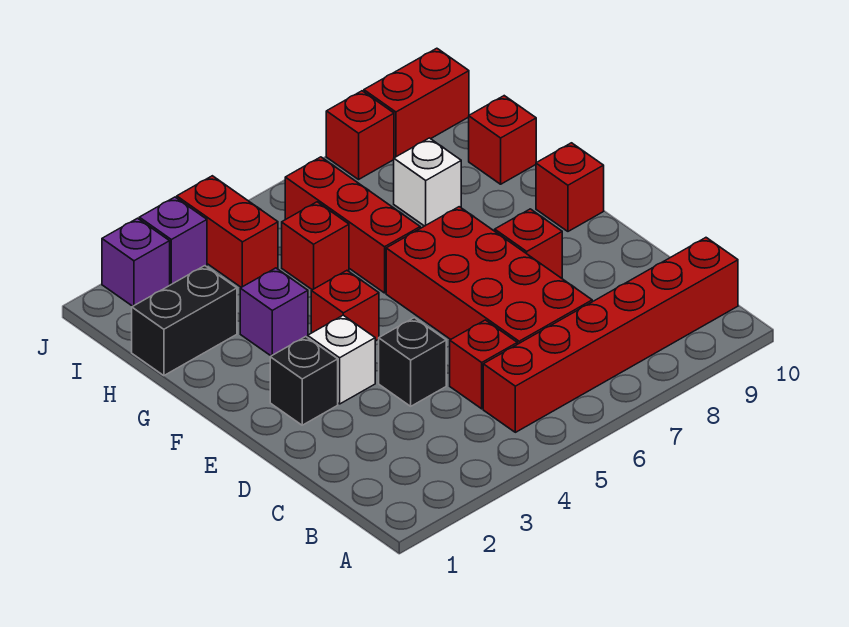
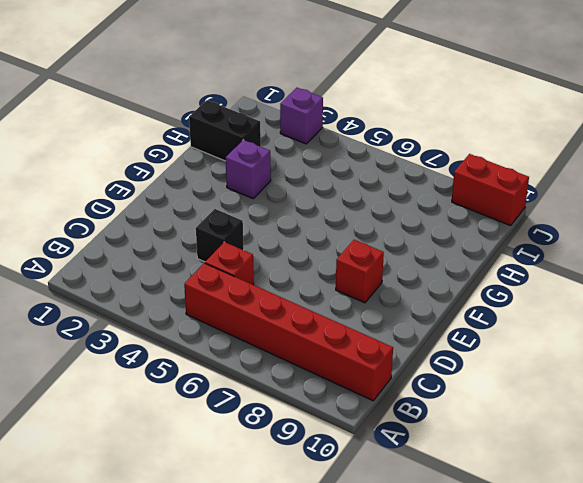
none -> red 2x4 brick [386,207,592,344]
none -> black 1x1 brick [270,337,338,425]
none -> white 1x1 brick [307,315,375,404]

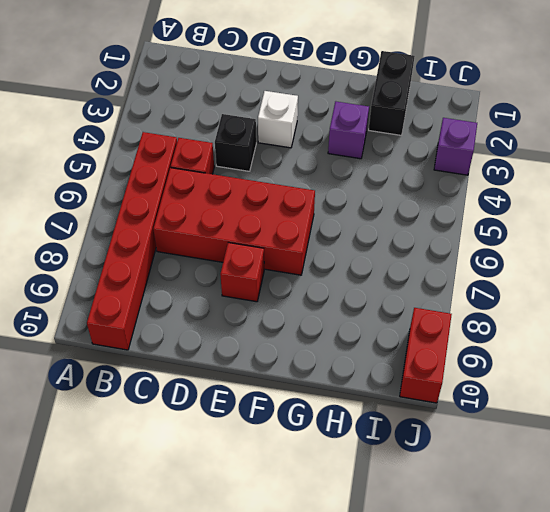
none -> black 1x1 brick [270,337,338,425]
none -> red 1x1 brick [311,271,379,341]
none -> red 1x1 brick [536,143,604,231]

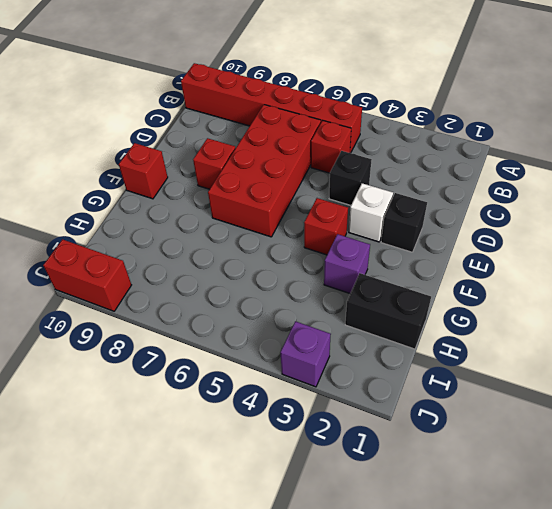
none -> red 1x3 brick [285,157,420,293]
none -> red 1x1 brick [282,202,349,290]
none -> white 1x1 brick [394,138,461,226]

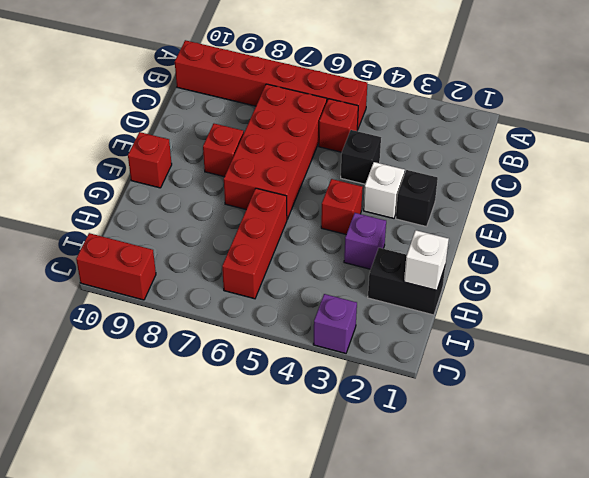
white 1x1 brick [404,230,449,290] -> white 1x1 brick moved to [394,138,461,226]
none -> red 1x1 brick [282,202,349,290]
none -> red 1x1 brick [469,96,536,184]
none -> red 1x2 brick [177,176,278,287]

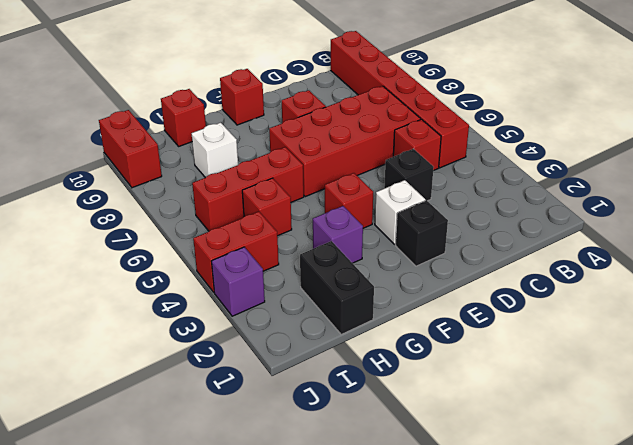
none -> purple 1x1 brick [102,218,170,306]
none -> red 1x1 brick [326,91,394,179]

